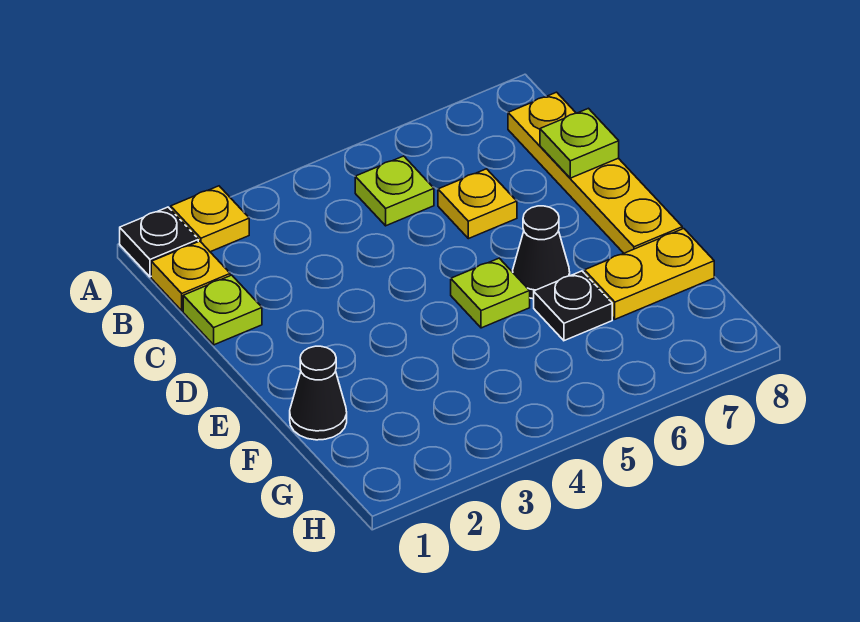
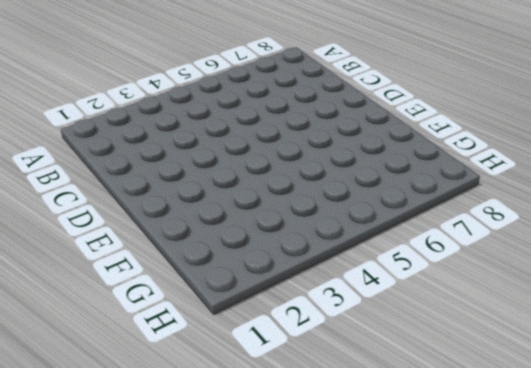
none -> black 1x1 plate [120,207,198,277]
none -> yellow 1x1 plate [171,186,249,252]
none -> yellow 1x1 plate [151,241,230,311]

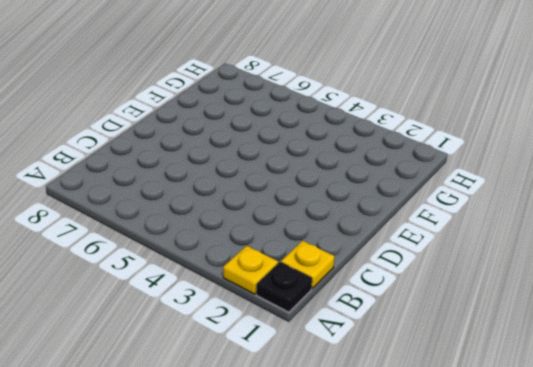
none -> lime 1x1 plate [355,156,434,226]
none -> yellow 1x4 plate [508,92,682,253]
none -> lime 1x1 plate [183,275,262,345]

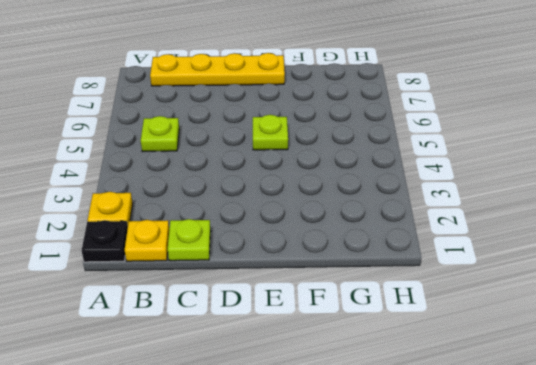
none -> yellow 1x1 plate [438,169,517,239]
none -> black 1x1 cone [513,206,570,299]
none -> black 1x1 cone [290,346,347,440]

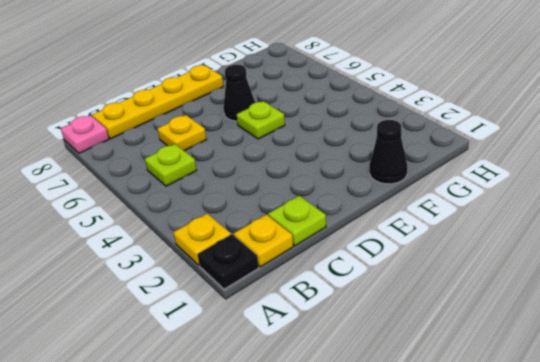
pink 1x1 plate [61,115,109,153] -> none
none -> black 1x1 plate [534,271,612,341]
none -> yellow 1x2 plate [585,229,714,319]
none -> lime 1x1 plate [540,108,619,178]

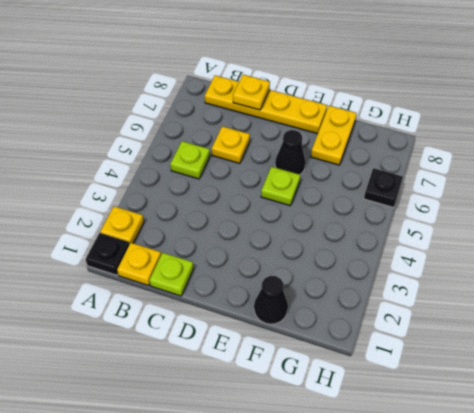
yellow 1x1 plate [233,75,270,110] -> lime 1x1 plate [540,108,619,178]
black 1x1 plate [364,168,403,207] -> black 1x1 plate moved to [534,271,612,341]

